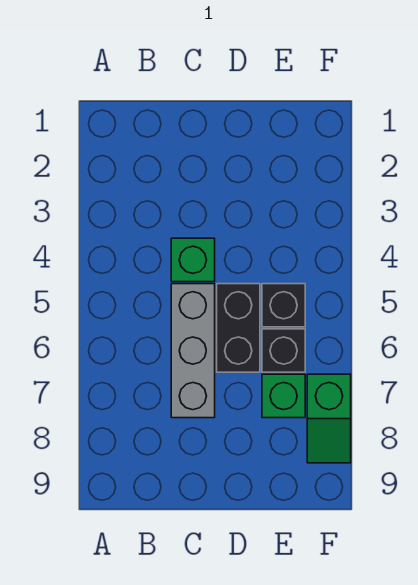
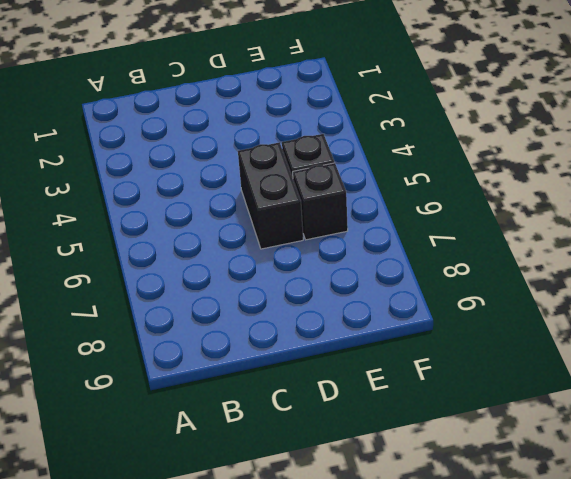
none -> green 1x1 brick [171,238,215,282]
none -> grey 1x3 brick [171,284,215,418]

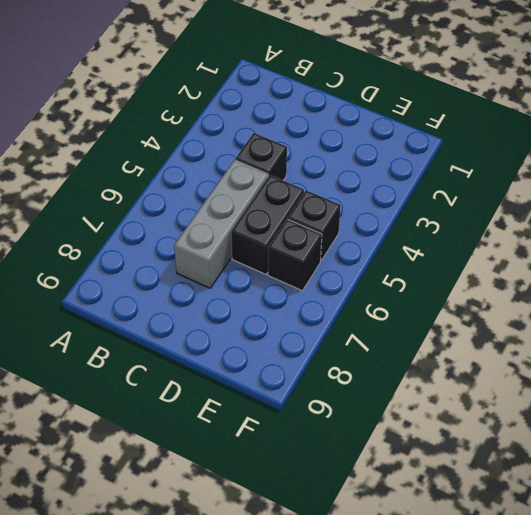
black 1x1 brick [235,133,287,180] -> green 1x1 brick [171,238,215,282]
none -> green 1x1 brick [262,374,305,418]
none -> green 1x2 slope [307,374,351,463]

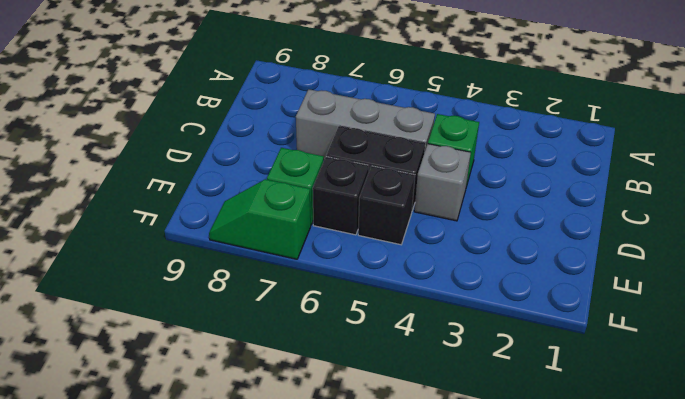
grey 1x1 brick [414,144,471,221] -> none

